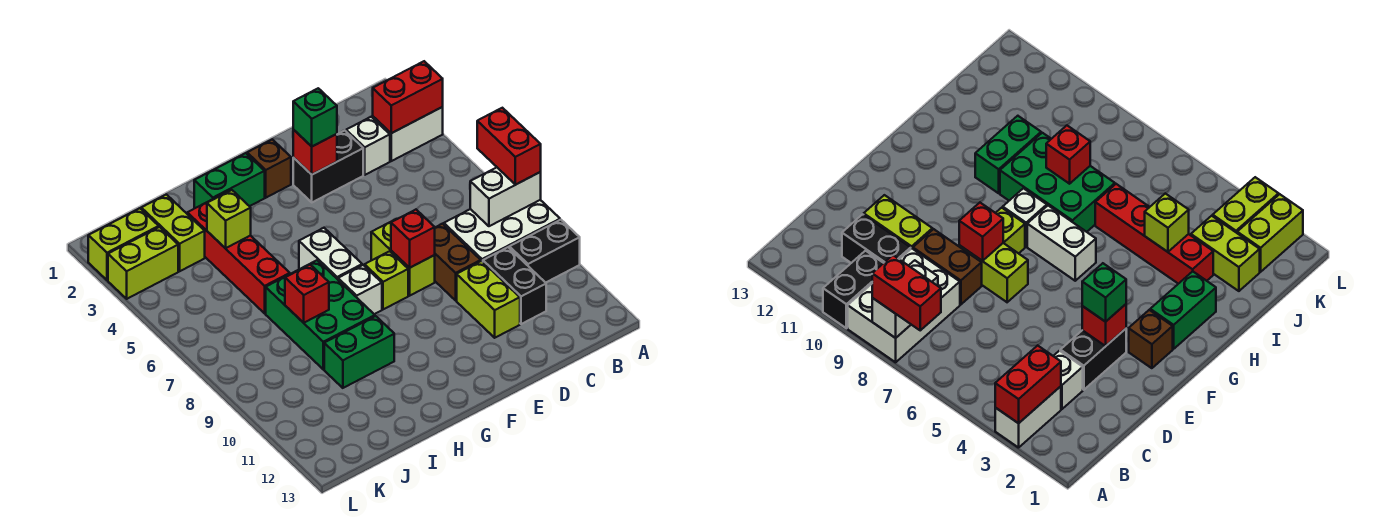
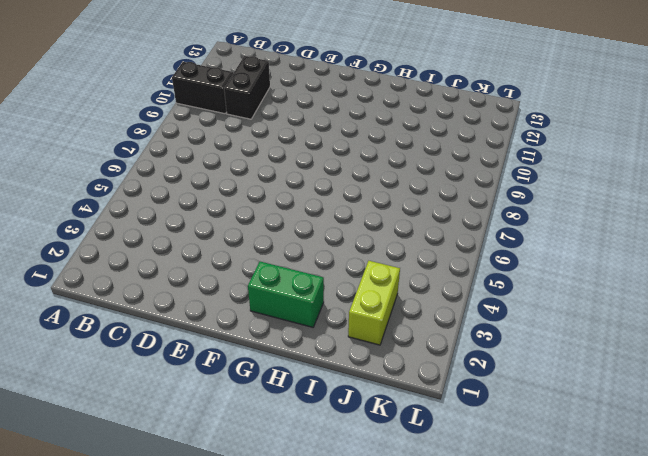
none -> white 1x2 brick [373,107,443,161]
none -> white 2x3 brick [444,200,560,262]
none -> white 1x1 brick [346,117,390,175]

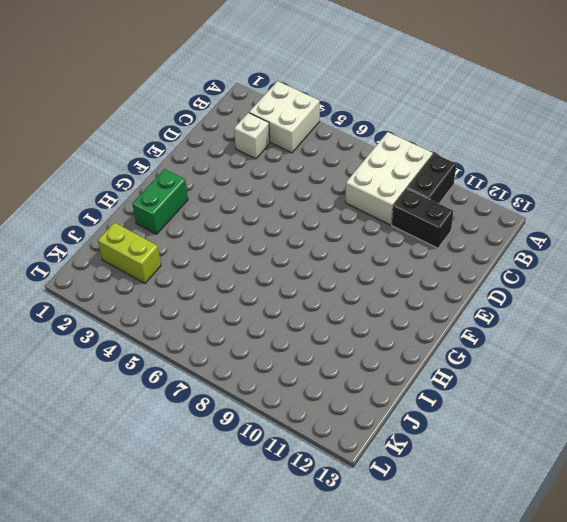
white 2x2 brick [249,81,320,153] -> white 1x2 brick [373,107,443,161]
none -> black 1x2 brick [293,130,363,202]
none -> brown 1x2 brick [435,224,481,300]
none -> lime 1x2 brick [457,261,520,338]

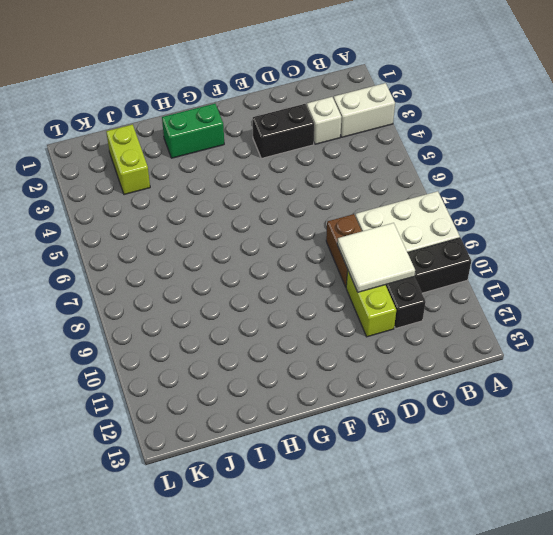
white 2x2 tile [337,223,415,292] -> none
none -> lime 1x2 brick [371,219,435,296]
none -> brown 1x1 brick [247,139,291,198]
none -> lime 1x1 brick [364,251,408,309]

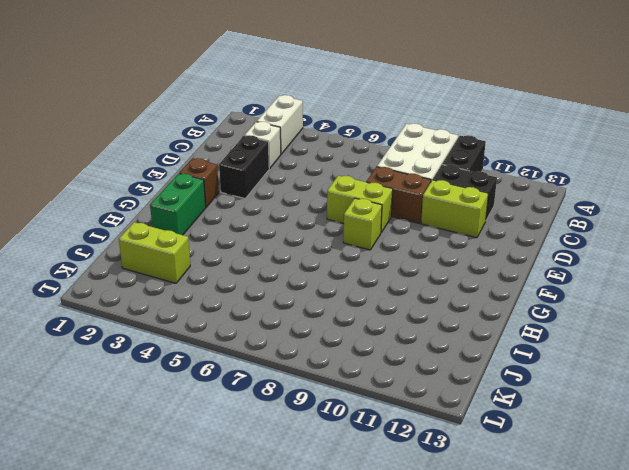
none -> white 1x2 brick [299,228,362,279]
none -> white 1x1 brick [338,265,382,314]
none -> green 2x3 brick [266,260,375,369]

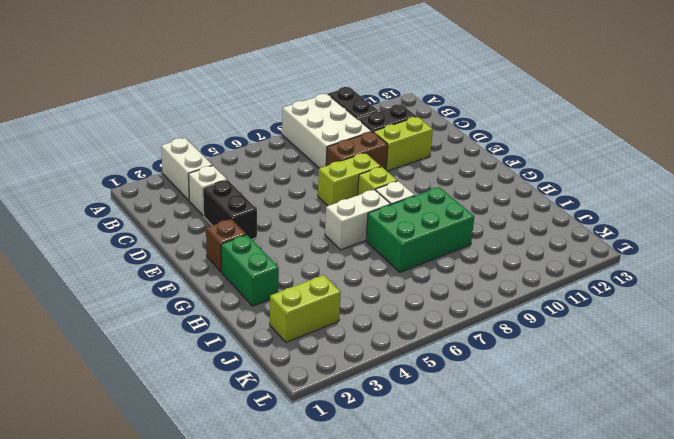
none -> green 1x2 brick [324,316,394,388]
none -> red 1x4 brick [187,199,290,313]
none -> lime 1x2 brick [88,208,159,280]

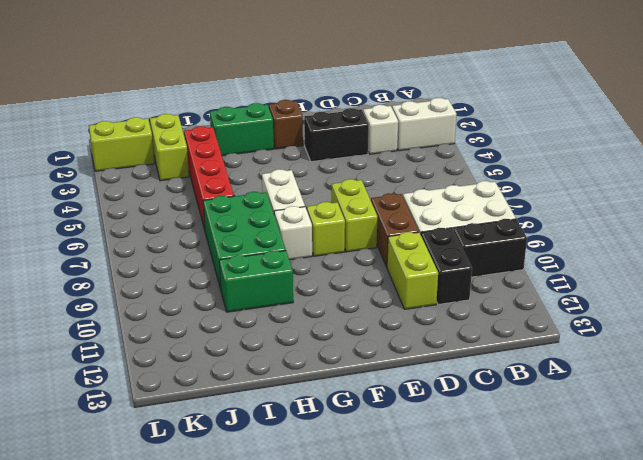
none -> lime 1x2 brick [108,227,178,299]
none -> red 1x2 brick [373,61,443,133]
none -> white 1x2 brick [470,167,541,226]

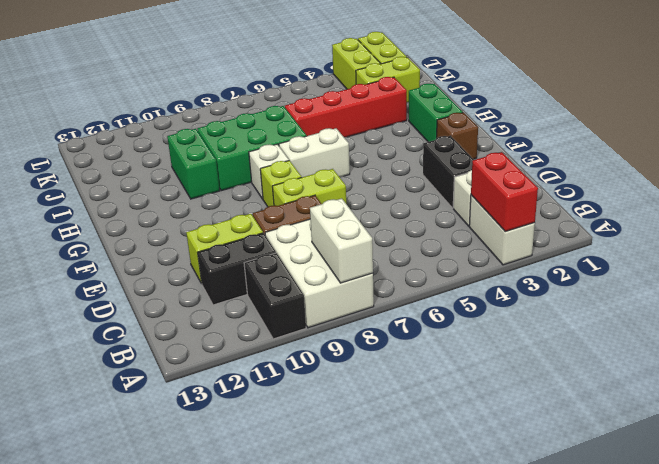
none -> red 1x1 brick [293,130,337,174]
none -> red 1x1 brick [391,210,435,268]
none -> lime 1x1 brick [207,190,251,248]

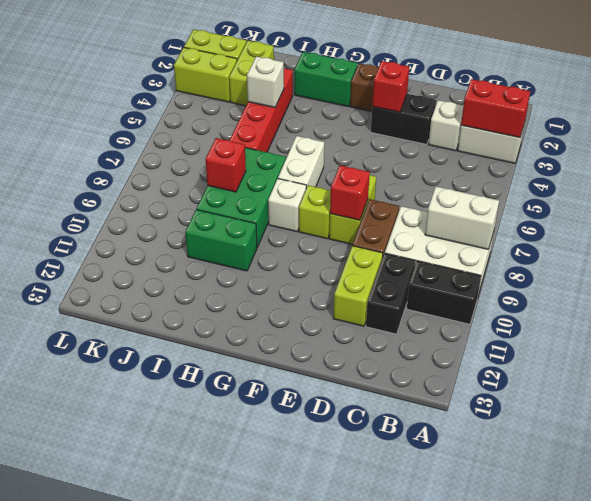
white 1x1 brick [247,56,284,107] -> lime 1x1 brick [207,190,251,248]
none -> red 1x2 brick [477,108,541,185]
none -> green 1x1 brick [293,88,337,146]

